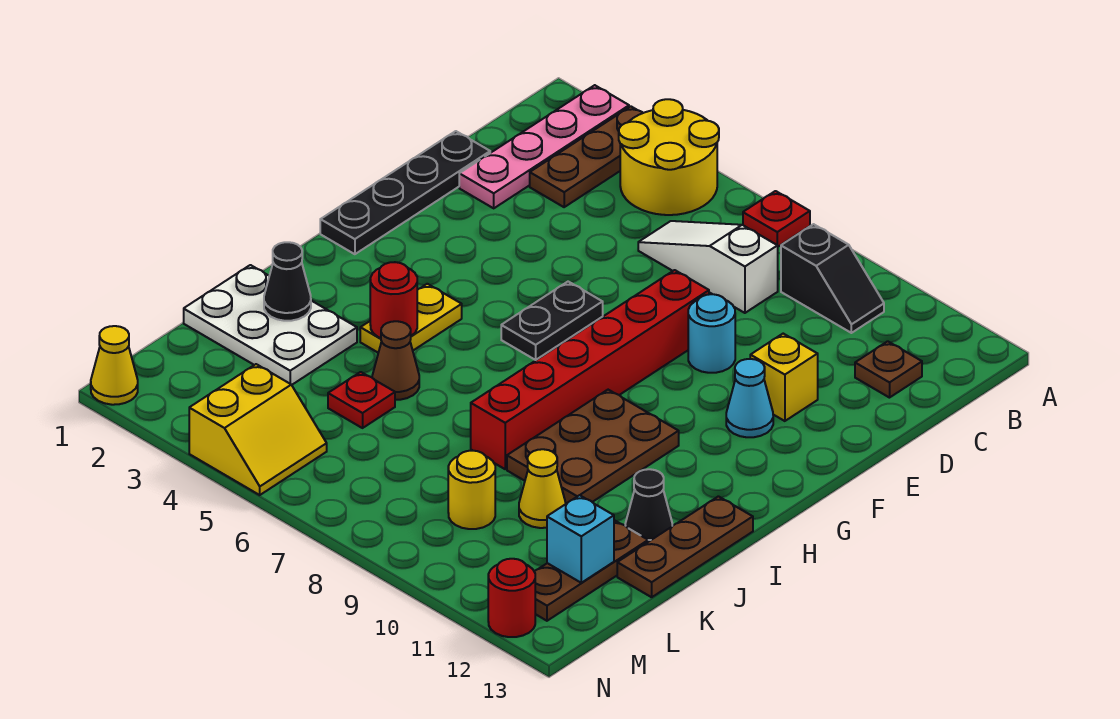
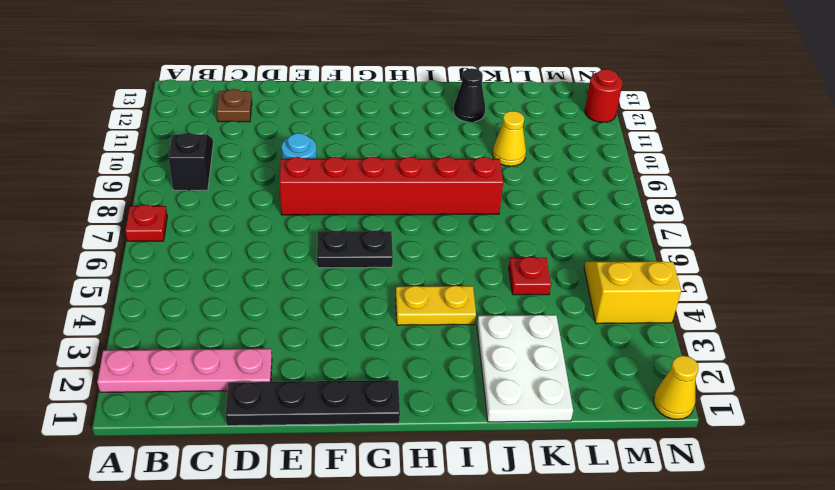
none -> brown 1x3 plate [530,106,643,207]
none -> yellow 2x2 round brick [619,99,719,215]
none -> white 1x3 slope [638,221,778,313]

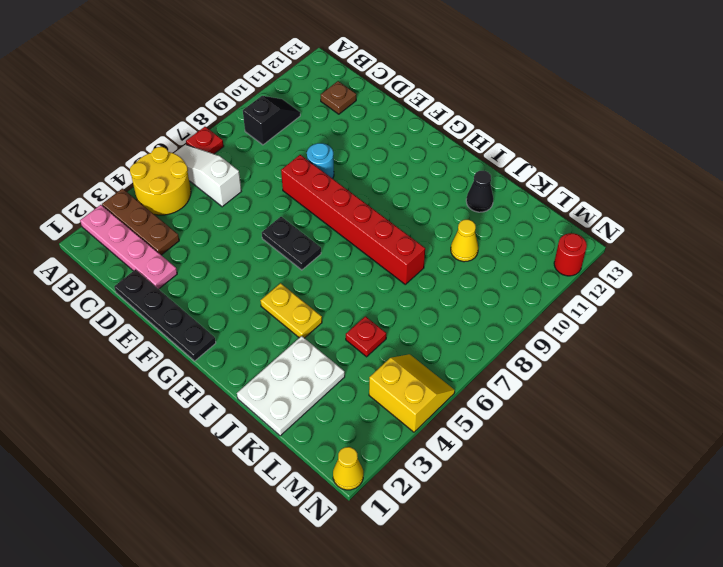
white 1x3 slope [174,145,241,207] -> white 1x3 slope turned to [638,221,778,313]
none -> yellow 1x1 brick [750,334,818,421]
none -> cyan 1x1 cone [726,359,773,437]
none -> brown 2x3 plate [507,390,679,504]

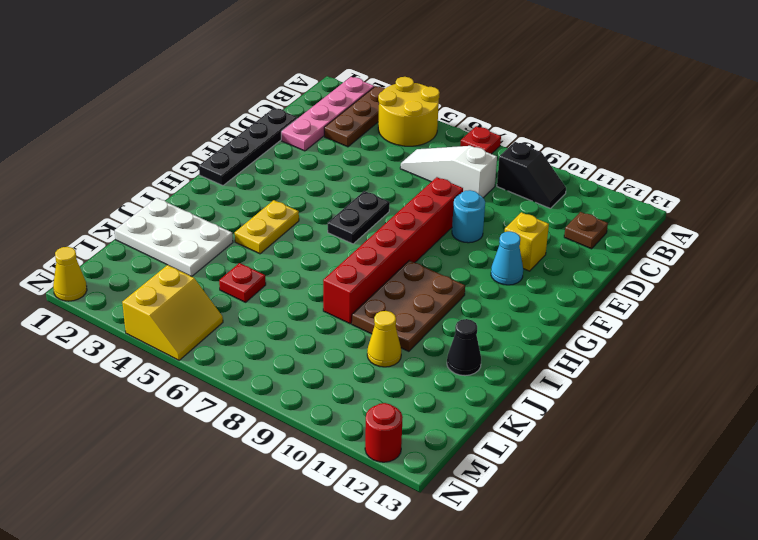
none -> brown 1x3 plate [617,496,753,597]
none -> brown 1x1 cone [372,321,419,400]
none -> brown 1x3 plate [534,520,648,621]

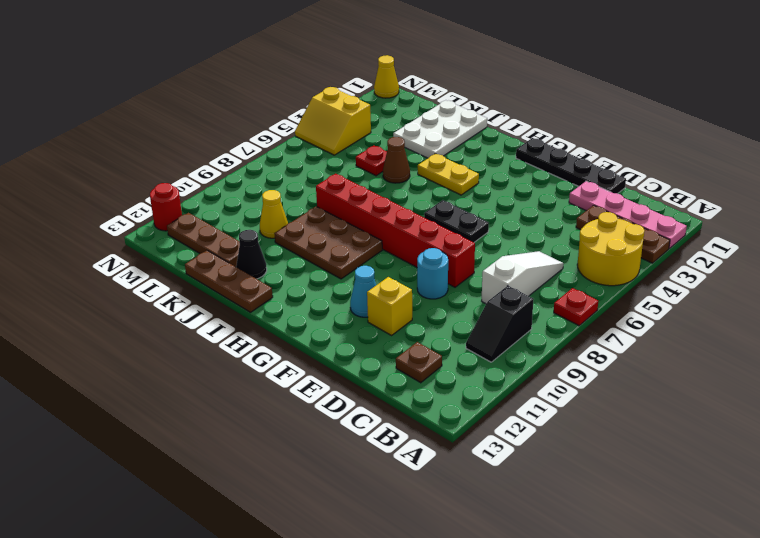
none -> yellow 1x1 round brick [448,451,495,529]
none -> red 1x1 round brick [370,262,417,338]
none -> black 1x1 cone [264,242,311,321]

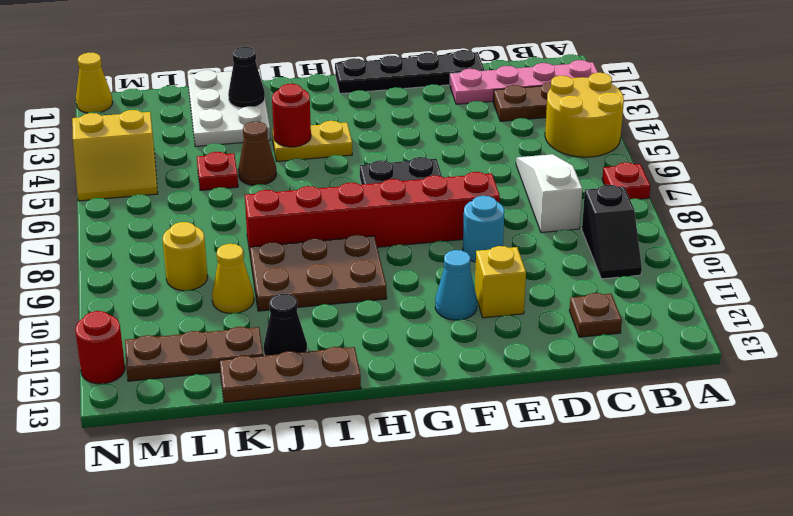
none -> cyan 1x1 brick [547,495,614,583]

